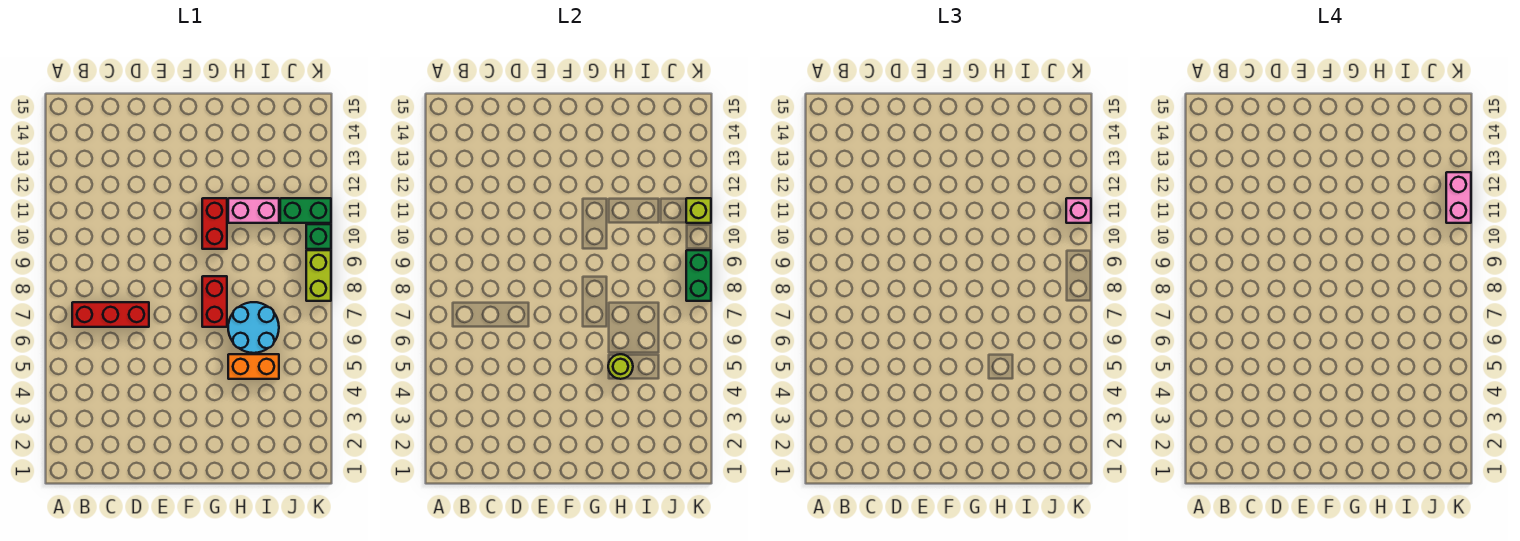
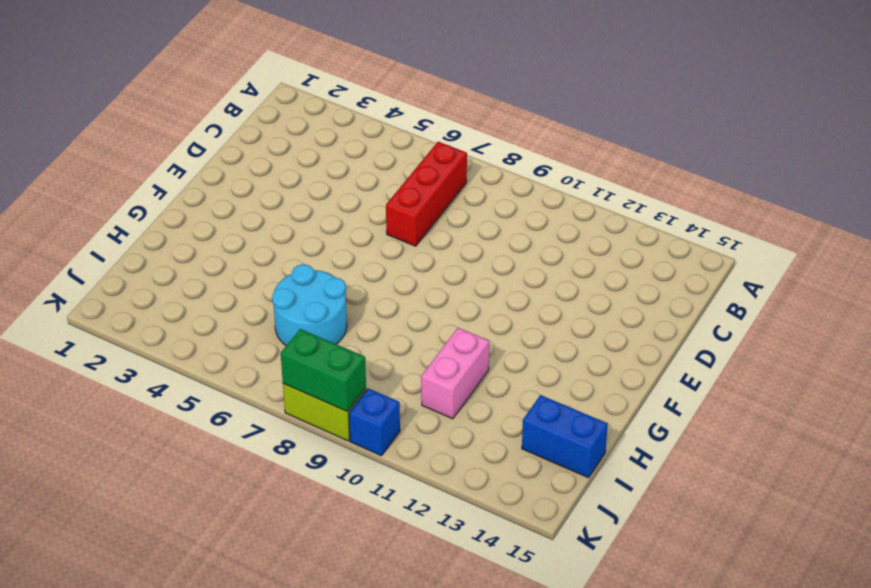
blue 1x2 brick [522,395,608,478] -> none
blue 1x1 brick [349,388,400,456] -> green 1x1 brick [306,224,331,249]
none -> red 1x2 brick [202,276,227,327]
none -> red 1x2 brick [202,198,227,249]
none -> orange 1x2 brick [228,354,279,379]

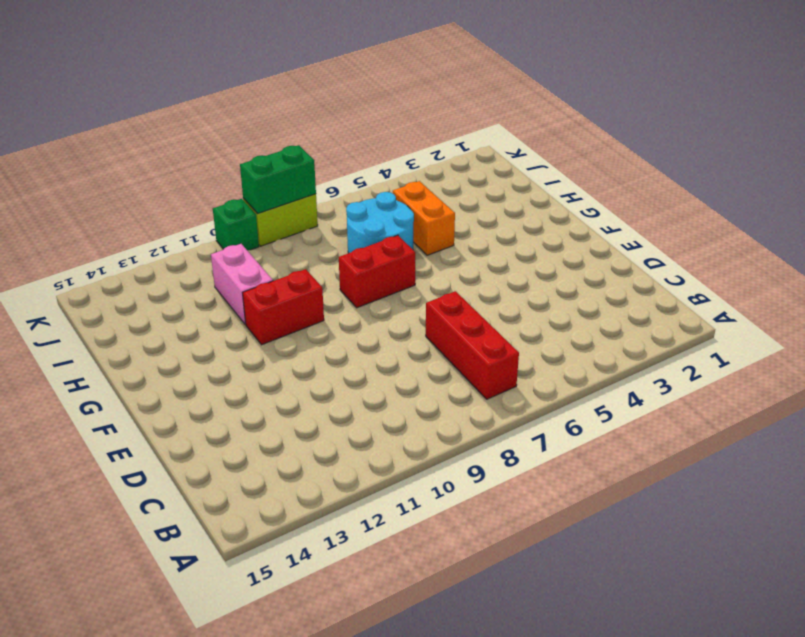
none -> green 1x2 brick [280,198,331,223]
none -> lime 1x1 round brick [608,354,633,379]
none -> lime 1x1 brick [686,198,711,223]

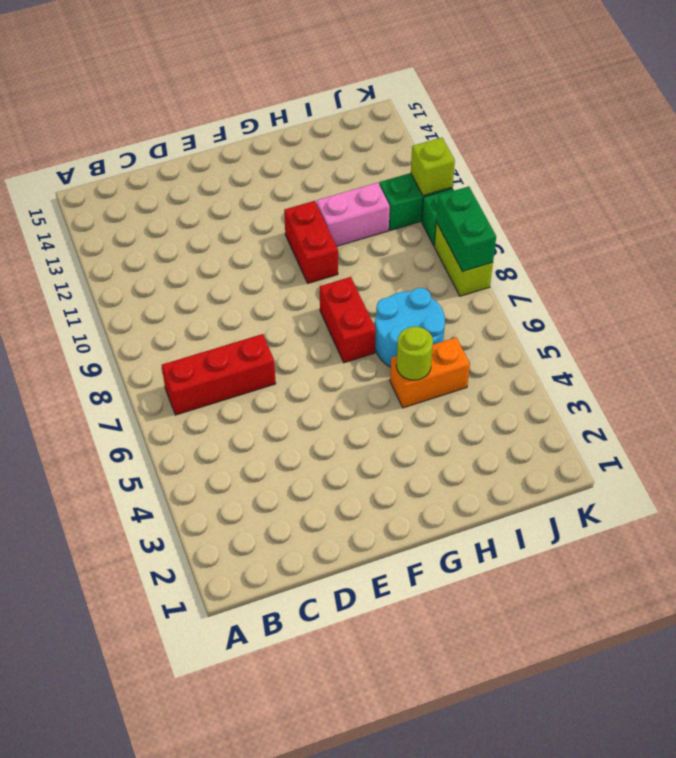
none -> pink 1x1 brick [1066,198,1091,223]
none -> pink 1x2 brick [1446,172,1471,223]

